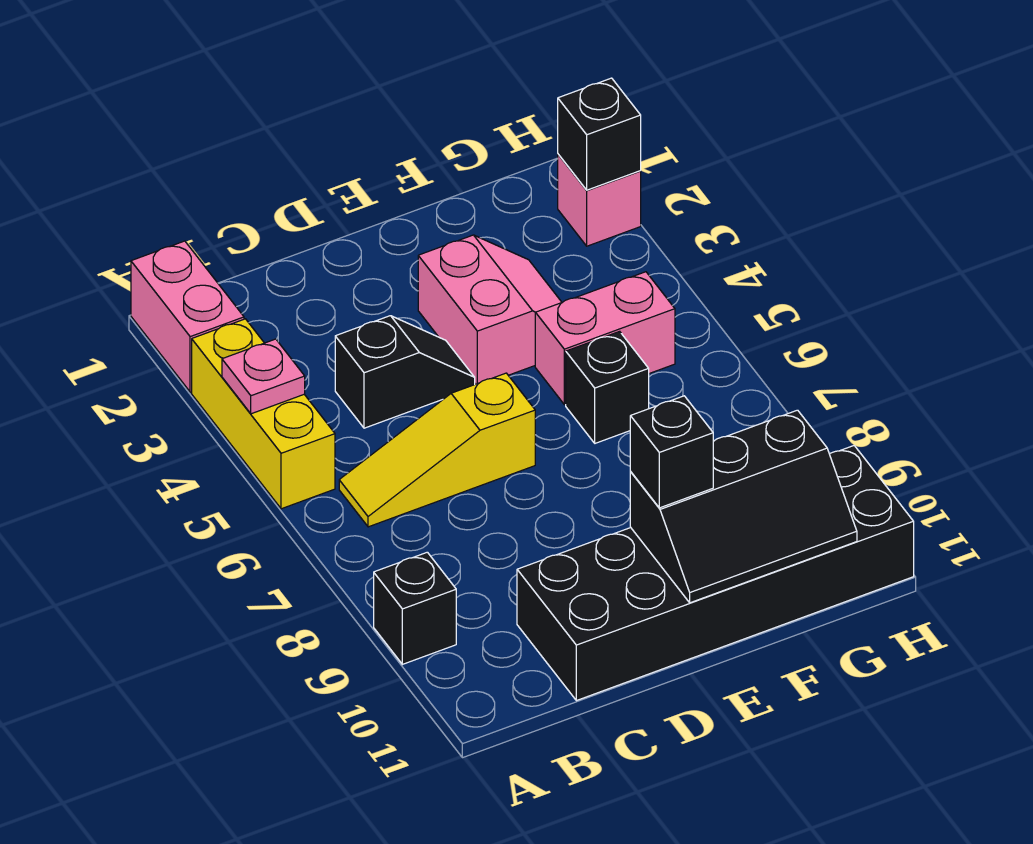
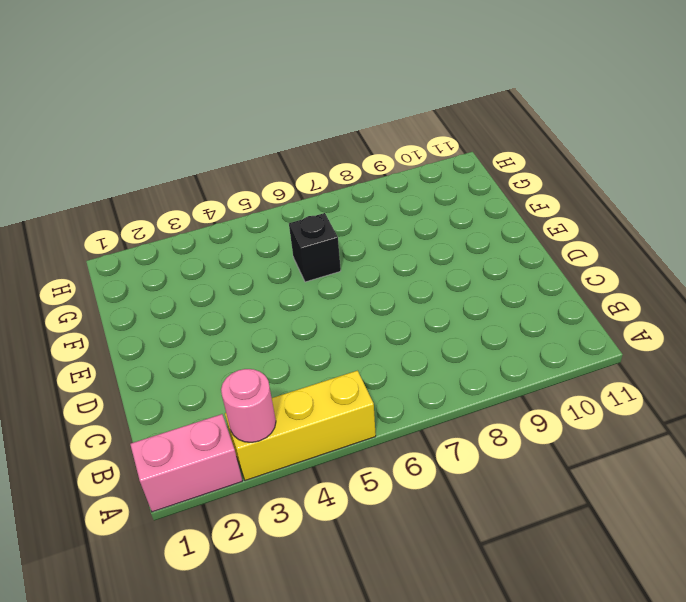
pink 1x1 round brick [221,369,276,442] -> none
none -> black 1x1 brick [374,552,456,664]
none -> yellow 1x3 slope [339,373,535,527]
none -> black 1x2 slope [335,316,475,428]

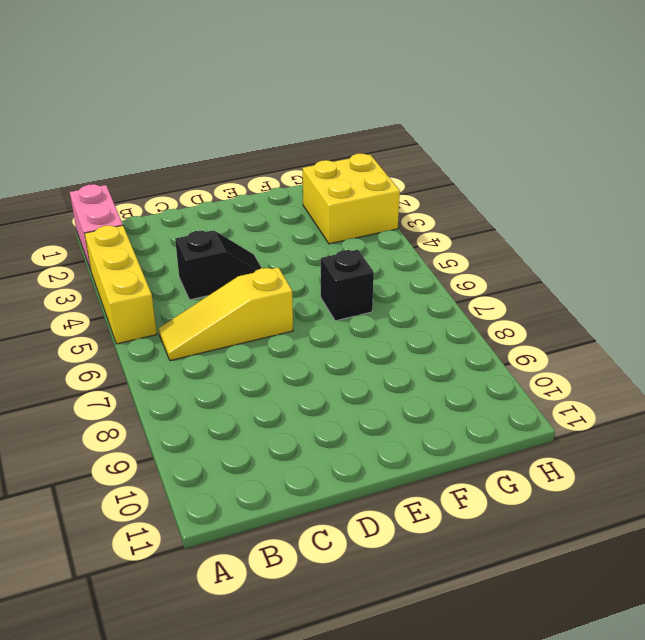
yellow 2x2 brick [303,154,400,244] -> pink 1x1 brick [558,154,641,246]
none -> black 1x1 brick [374,552,456,664]
none -> black 2x6 brick [517,446,914,701]
none -> pink 2x2 slope [418,235,562,384]

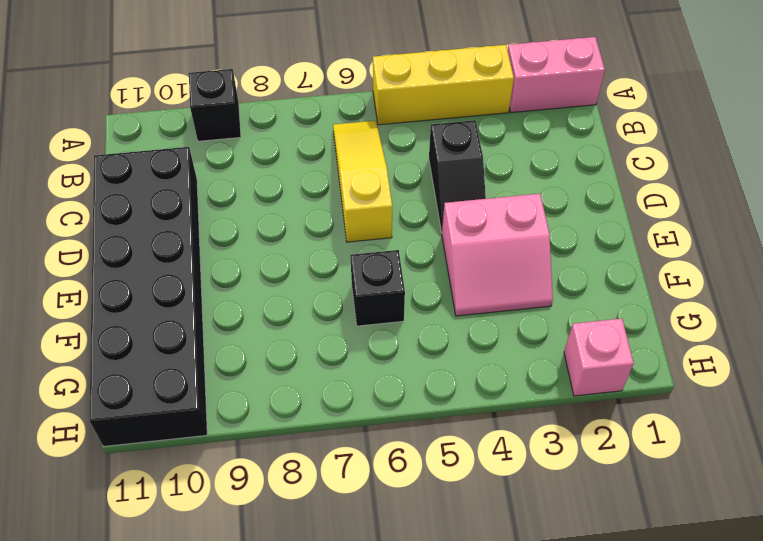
none -> pink 1x2 brick [535,272,675,405]
none -> pink 1x1 plate [222,339,305,414]
none -> black 2x3 slope [630,410,857,603]

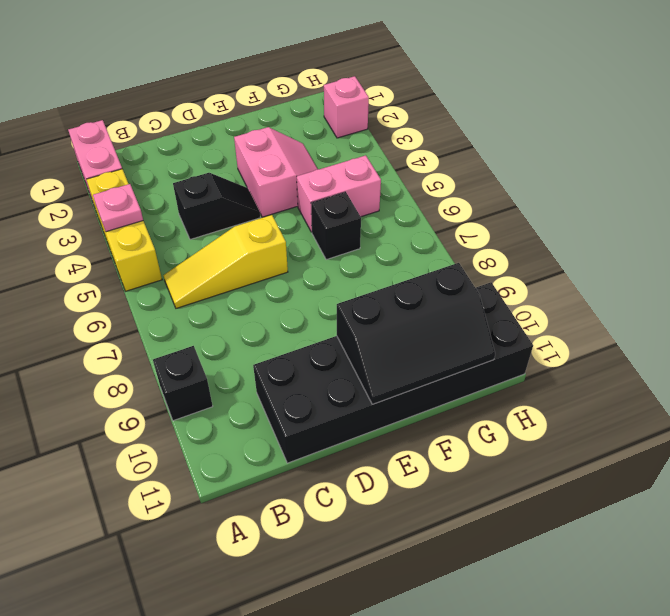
none -> black 1x1 brick [558,78,641,190]
none -> black 1x1 brick [630,396,713,508]

